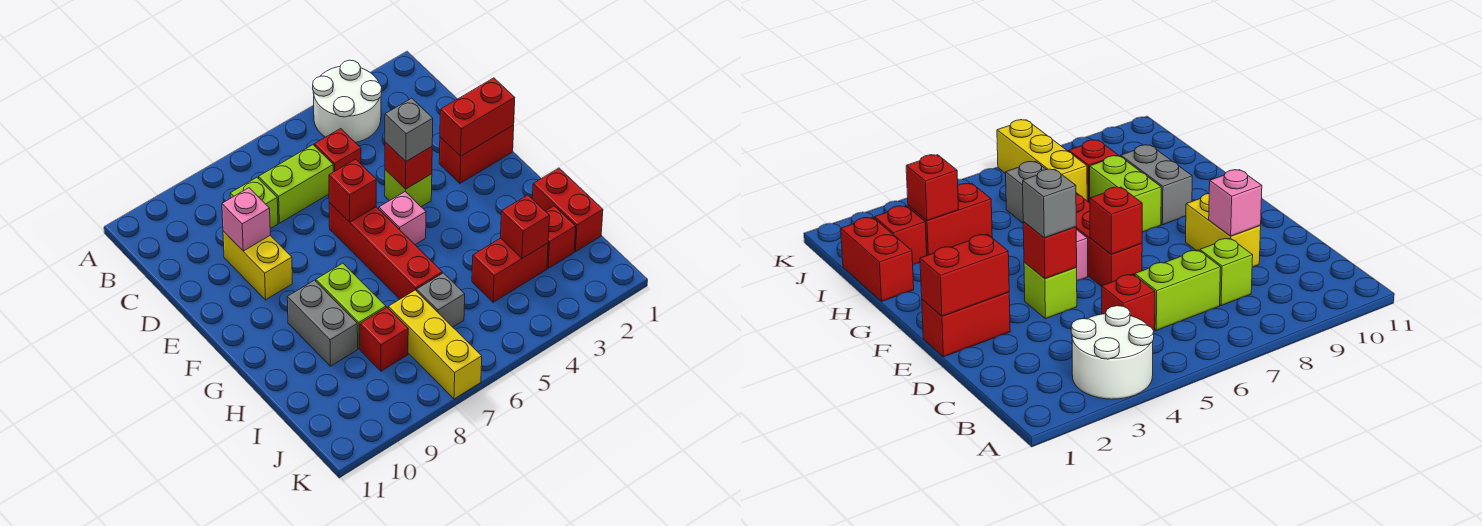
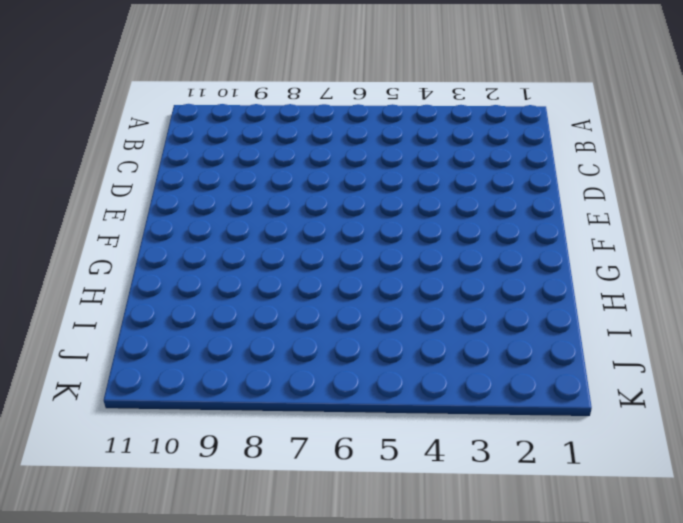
none -> white 2x2 round brick [313,60,382,143]
none -> red 1x1 brick [314,129,361,172]
none -> lime 1x2 brick [259,145,333,223]

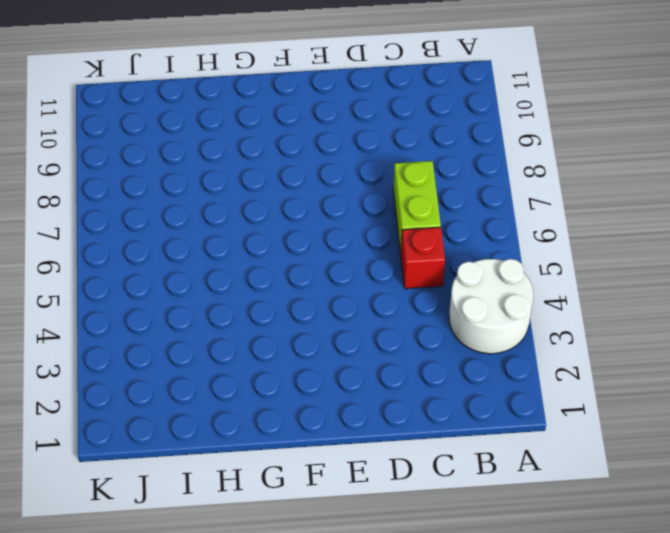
none -> lime 1x1 brick [230,178,278,229]
none -> yellow 1x2 brick [223,231,292,300]
none -> red 1x2 brick [439,125,514,183]

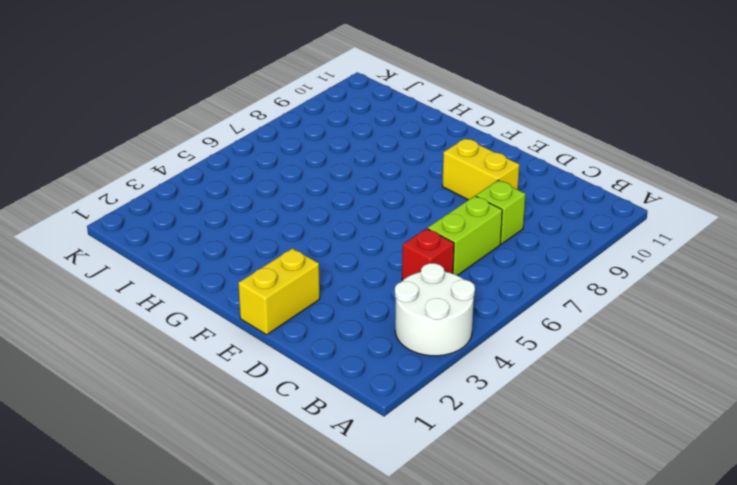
yellow 1x2 brick [238,248,320,335] -> red 1x2 brick [439,125,514,183]
none -> lime 1x1 brick [385,170,432,207]
none -> red 1x4 brick [329,203,442,299]
none -> pink 1x1 brick [379,192,426,245]

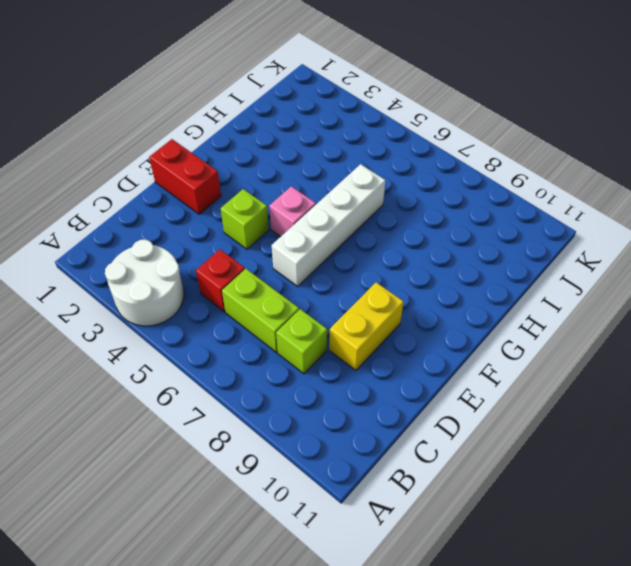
white 1x4 brick [272,164,386,286] -> red 1x4 brick [329,203,442,299]
none -> lime 1x2 brick [316,263,386,349]
none -> grey 1x2 brick [287,280,358,366]
none -> red 1x2 brick [532,168,603,252]

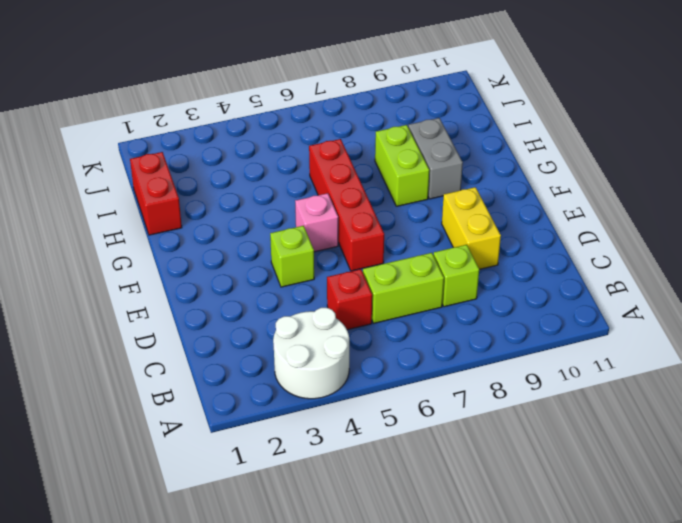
none -> red 1x2 brick [439,125,514,183]
none -> red 1x1 brick [546,206,576,268]
none -> red 1x2 brick [472,238,548,302]

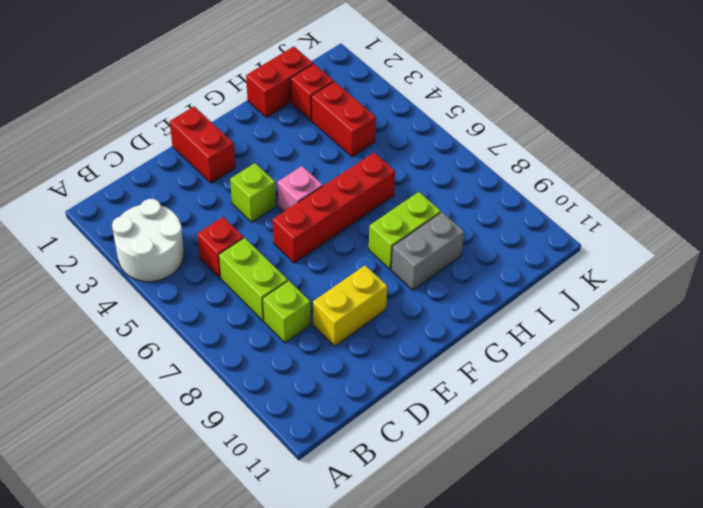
none -> grey 1x1 brick [417,273,465,327]
none -> yellow 1x3 brick [388,290,482,399]
none -> red 1x1 brick [360,308,408,371]

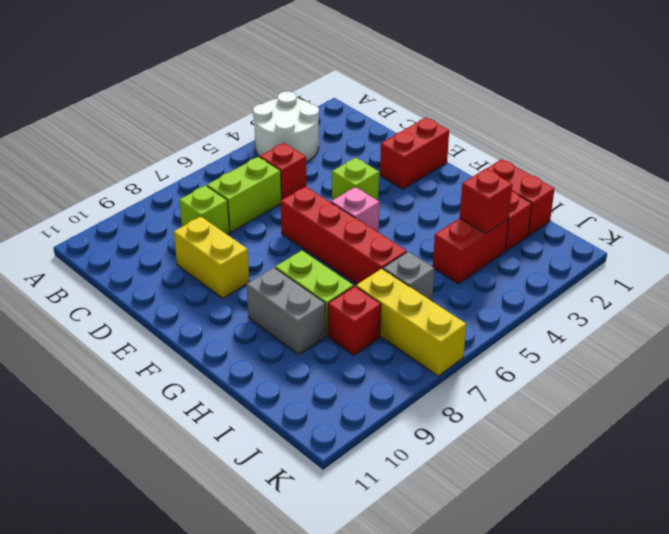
none -> pink 1x1 brick [222,188,270,251]
none -> red 1x2 brick [440,78,515,156]
none -> red 1x1 brick [385,142,432,189]

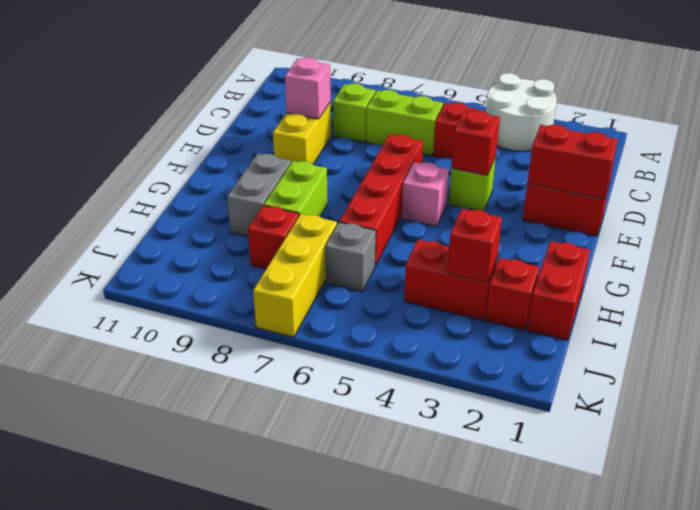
none -> red 1x1 brick [329,159,376,222]
none -> grey 1x1 brick [385,98,433,161]

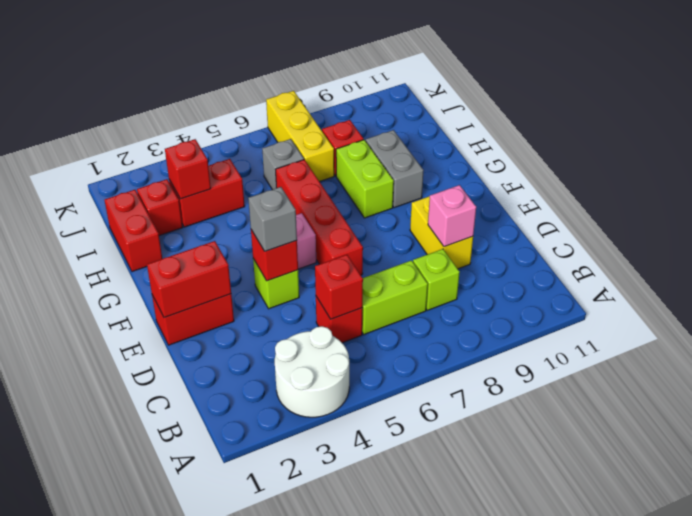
red 1x1 brick [315,255,363,319] -> red 1x1 brick moved to [329,159,376,222]

